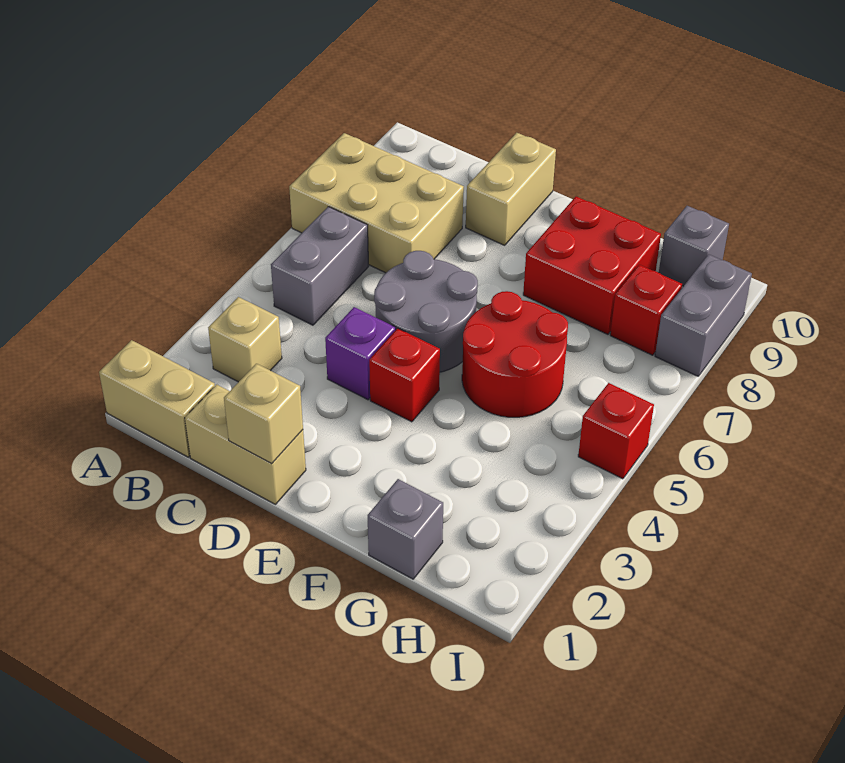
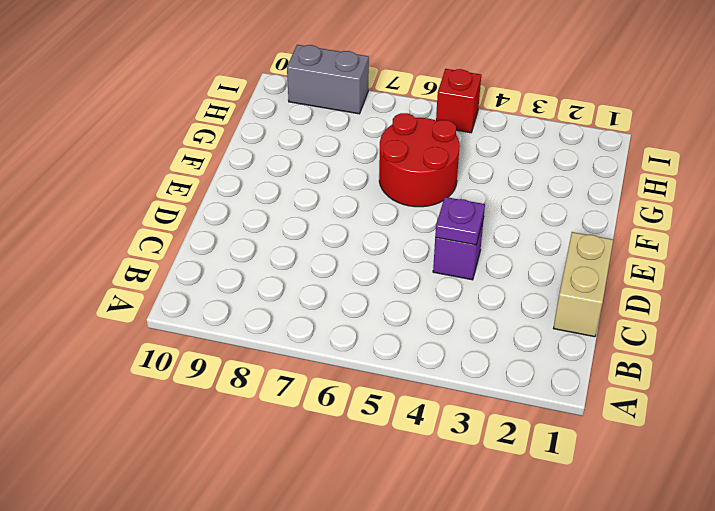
purple 1x1 plate [435,197,485,245] -> none
none -> tan 1x2 brick [99,340,215,457]
none -> tan 2x3 brick [289,133,464,273]
none -> tan 1x1 brick [208,297,282,382]

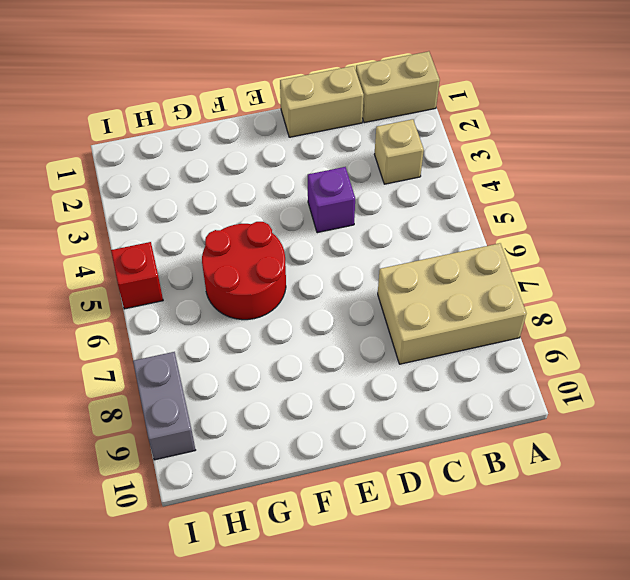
none -> grey 1x2 brick [271,207,369,325]
none -> grey 2x2 round brick [374,251,478,372]
none -> tan 1x2 brick [466,133,556,245]

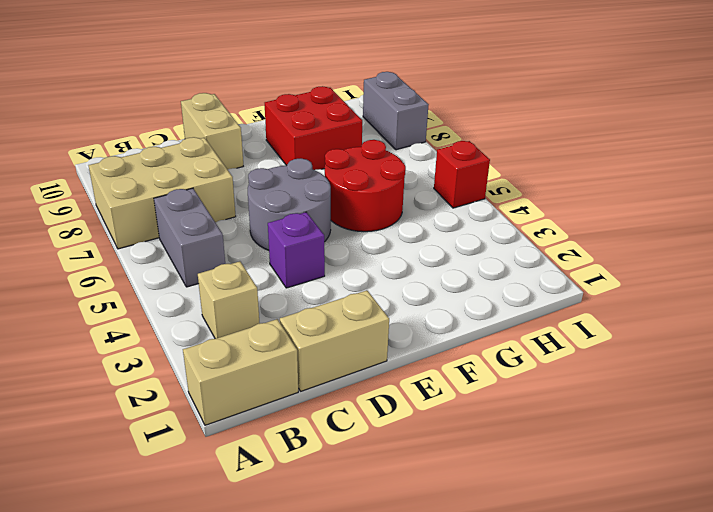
none -> red 1x1 brick [369,328,440,422]
none -> grey 1x1 brick [368,479,443,579]
none -> red 1x1 brick [610,265,682,355]

